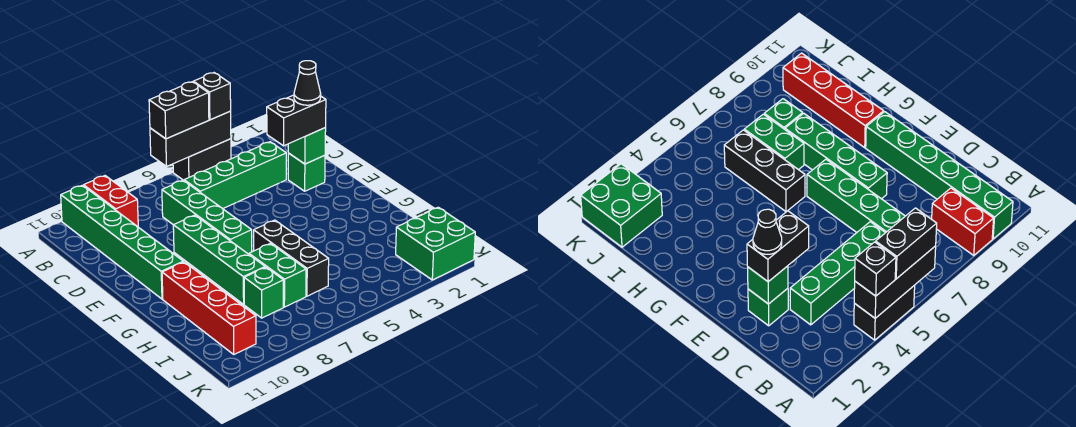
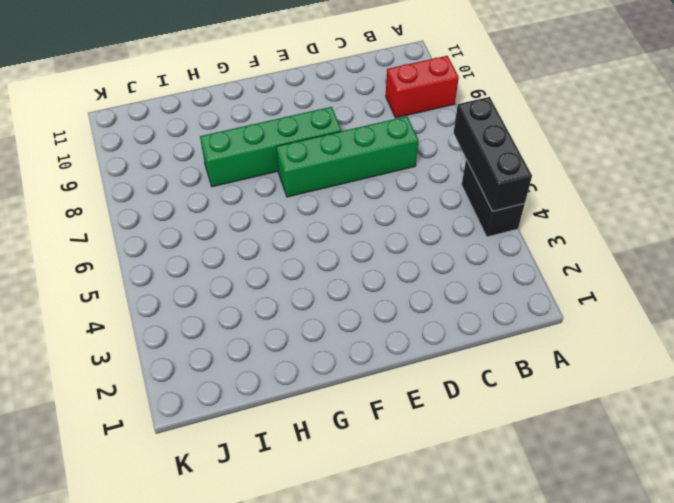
none -> green 1x6 brick [61,185,183,299]
none -> green 1x4 brick [184,142,286,209]
none -> green 1x1 brick [288,153,325,191]

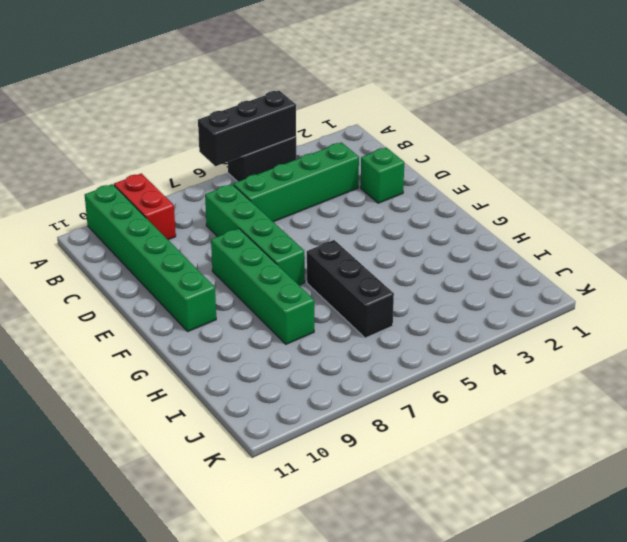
none -> red 1x4 brick [162,262,256,354]
none -> green 1x2 brick [249,243,306,307]
none -> green 1x1 brick [244,267,283,318]

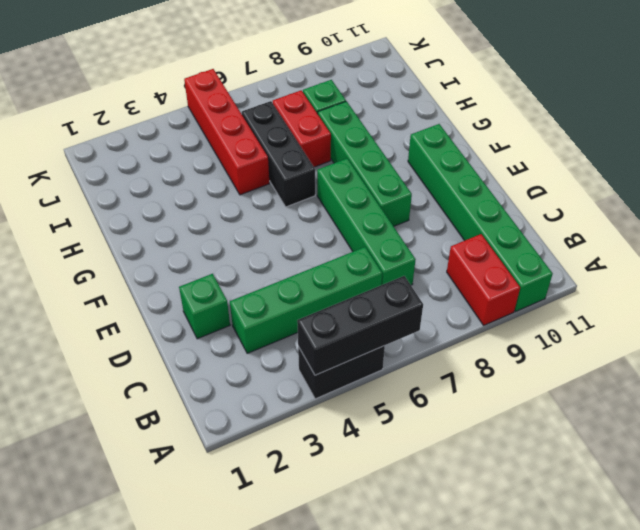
red 1x4 brick [184,69,270,195] -> red 1x4 brick moved to [162,262,256,354]
red 1x2 brick [273,90,331,167] -> green 1x2 brick [249,243,306,307]
none -> green 2x2 brick [396,207,475,280]
none -> green 1x1 brick [288,128,326,164]
none -> black 1x1 brick [193,73,231,120]

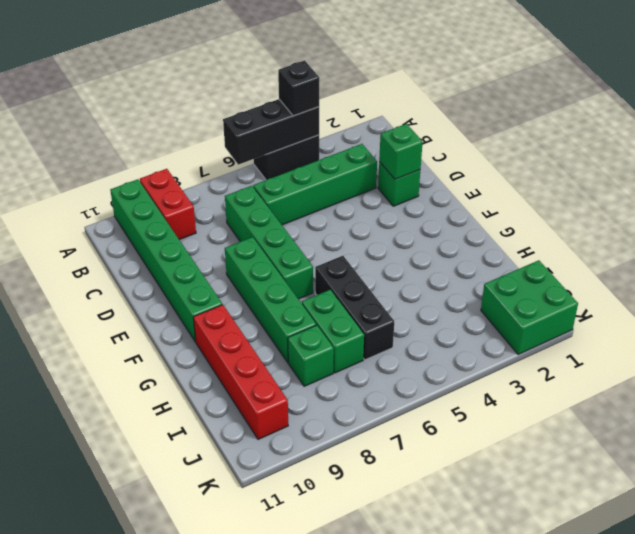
none -> black 1x2 brick [149,82,209,139]
none -> black 1x2 brick [267,95,326,146]
none -> black 1x1 cone [294,61,321,105]

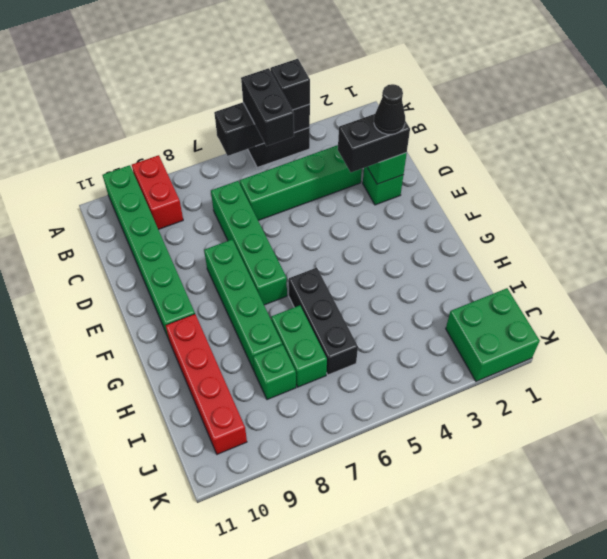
black 1x2 brick [241,68,294,146] -> black 1x2 brick turned to [149,82,209,139]

